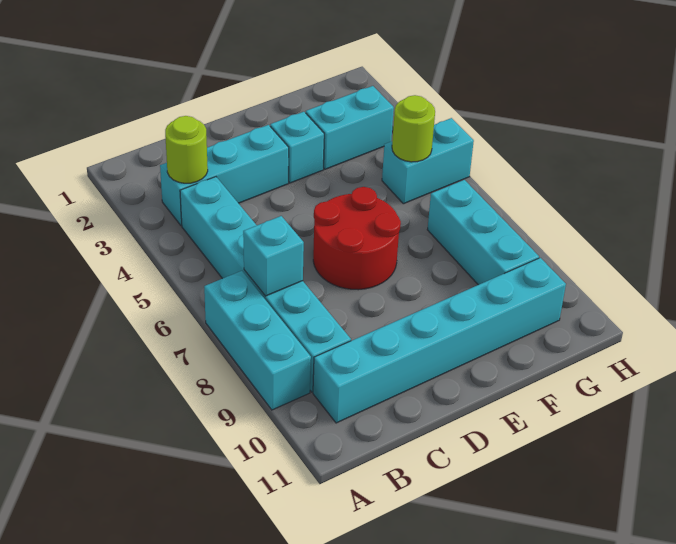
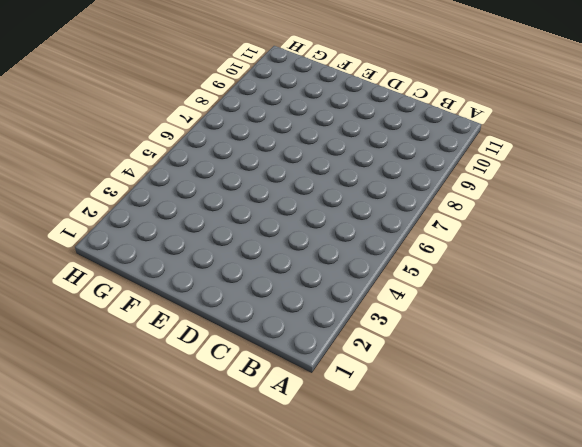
none -> cyan 1x3 brick [204,271,311,410]
none -> cyan 1x3 brick [160,125,289,226]
none -> cyan 1x6 brick [180,177,351,392]

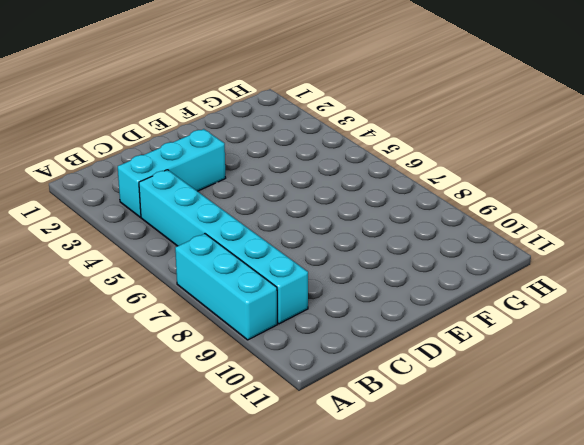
none -> cyan 1x6 brick [313,258,566,423]
none -> red 2x2 round brick [313,187,401,290]
none -> cyan 1x1 brick [270,112,324,183]

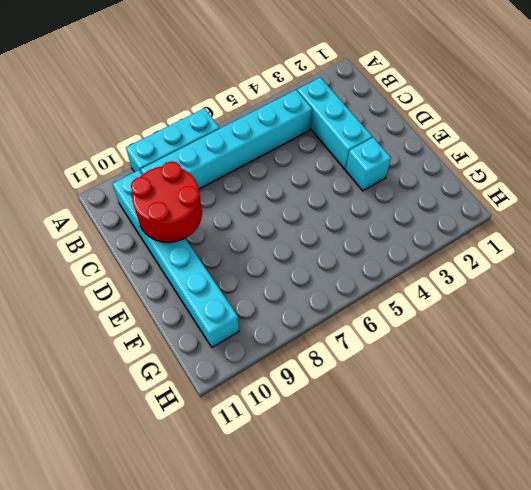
red 2x2 round brick [131,161,202,242] -> red 2x2 round brick moved to [313,187,401,290]
none -> cyan 1x2 brick [306,86,394,169]
none -> cyan 1x2 brick [382,118,474,204]
none -> cyan 1x3 brick [427,180,539,285]

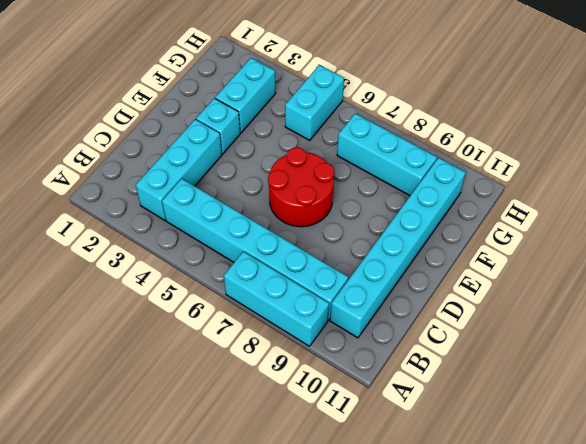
none -> lime 1x1 round brick [165,116,208,183]
none -> cyan 1x1 brick [243,216,304,296]
none -> lime 1x1 round brick [392,95,435,162]

